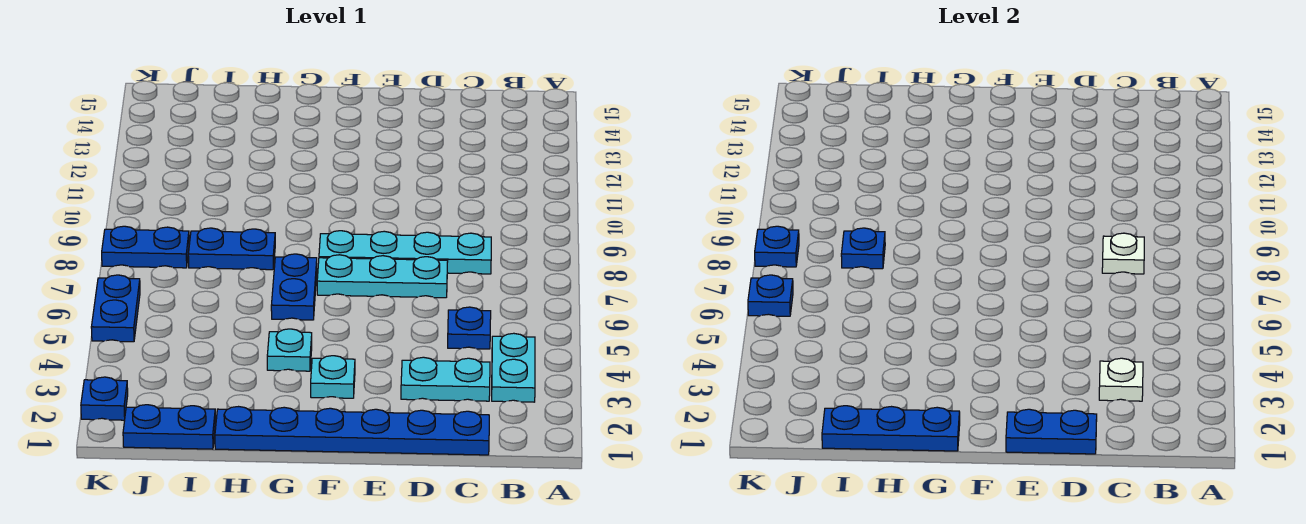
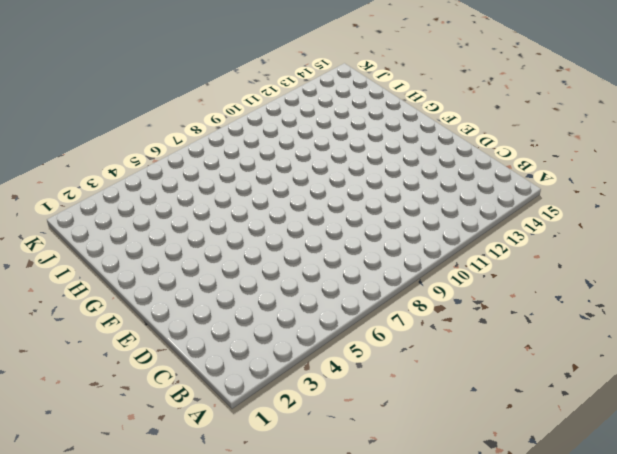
none -> cyan 1x2 plate [492,333,535,402]
none -> blue 1x6 plate [215,407,489,455]
none -> cyan 1x2 plate [401,357,490,401]

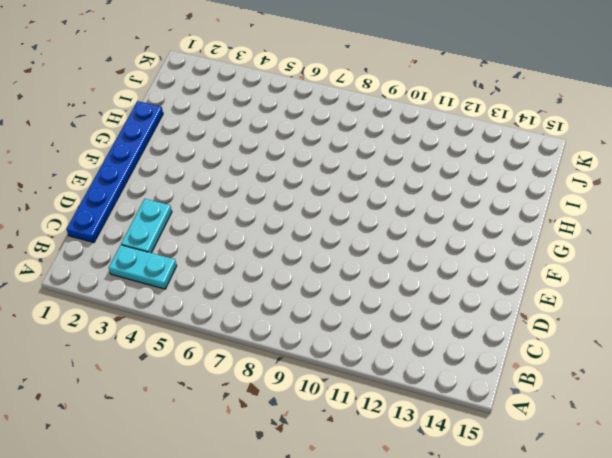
none -> blue 1x1 plate [448,307,491,349]
none -> cyan 1x4 plate [319,231,491,274]
none -> cyan 1x3 plate [317,255,448,298]

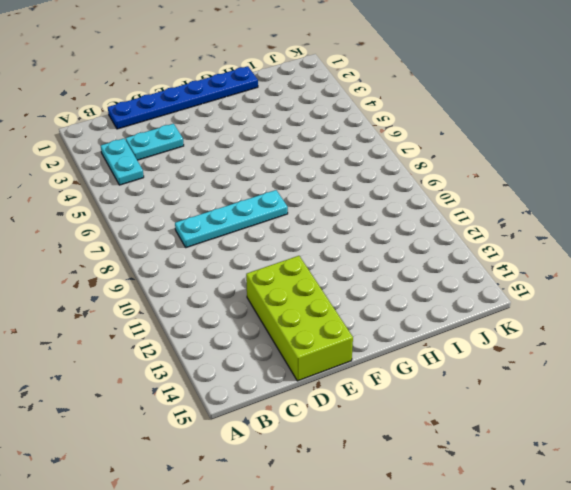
lime 2x4 brick [246,256,353,381] -> none
none -> blue 1x1 plate [448,307,491,349]
none -> cyan 1x3 plate [317,255,448,298]
none -> cyan 1x1 plate [311,356,355,398]

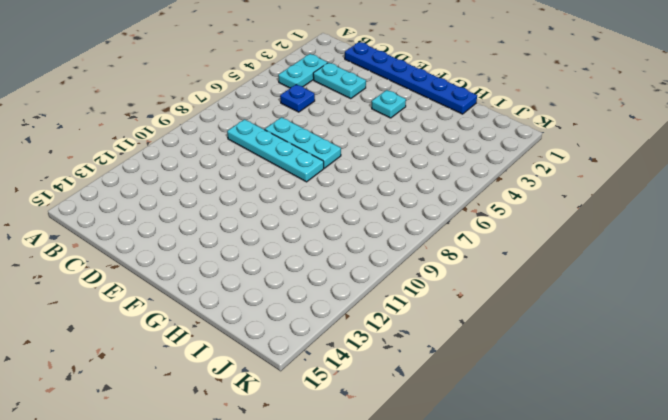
none -> cyan 1x1 plate [267,329,312,371]
none -> blue 1x2 plate [271,254,317,320]
none -> blue 1x2 plate [188,228,275,270]

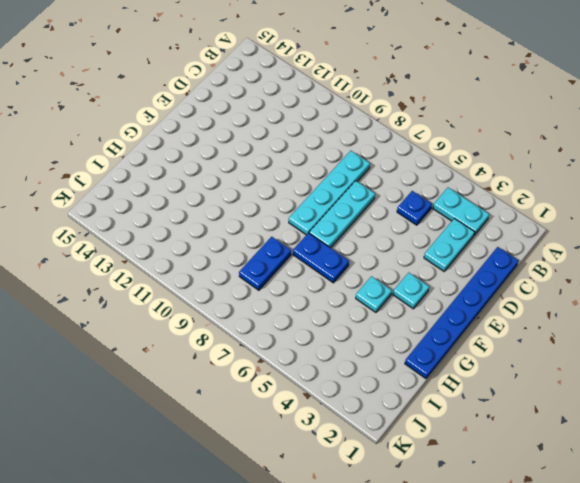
none -> blue 1x2 plate [123,405,215,449]
none -> blue 1x2 plate [102,226,189,268]
none -> blue 1x1 plate [81,377,128,420]

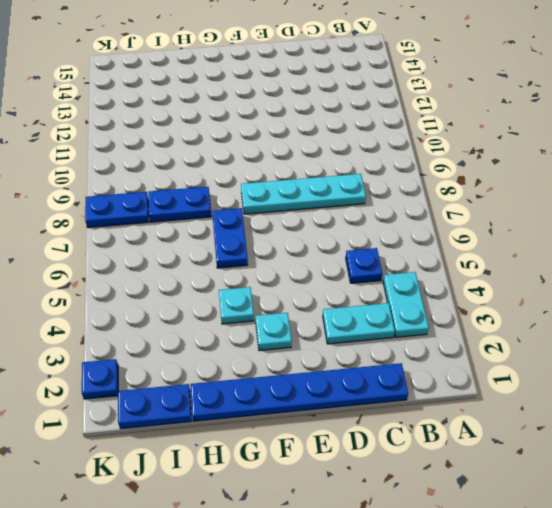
none -> cyan 1x3 plate [317,255,448,298]
none -> blue 1x2 plate [91,275,140,342]
none -> white 1x1 plate [1099,358,1143,401]

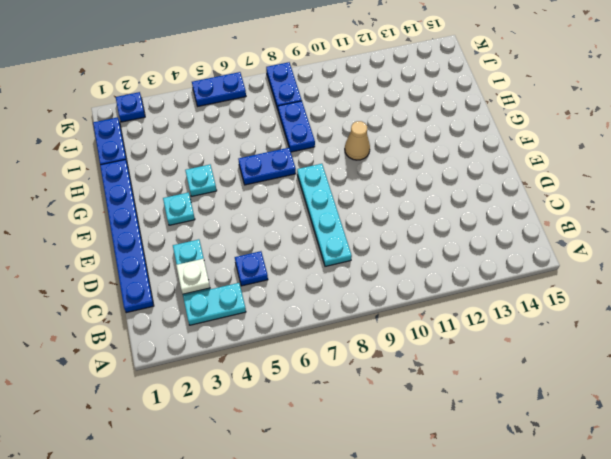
tan 1x1 cone [345,121,370,160] -> none
none -> cyan 1x3 plate [317,255,448,298]
none -> white 1x1 plate [1102,233,1144,274]
none -> blue 1x2 plate [1006,409,1097,454]

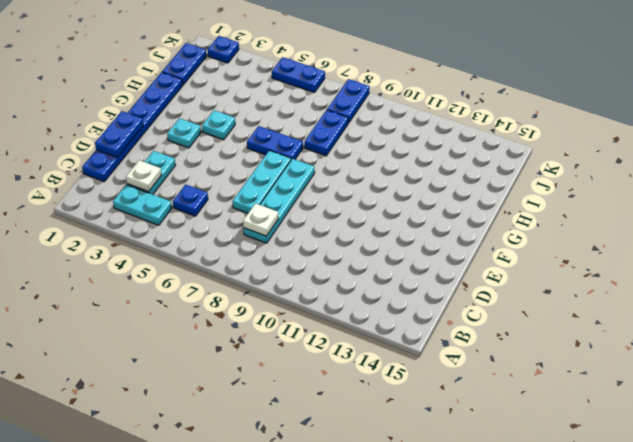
none -> blue 1x3 plate [822,406,960,451]
none -> blue 1x1 plate [841,228,885,269]
none -> blue 1x1 plate [748,275,793,316]

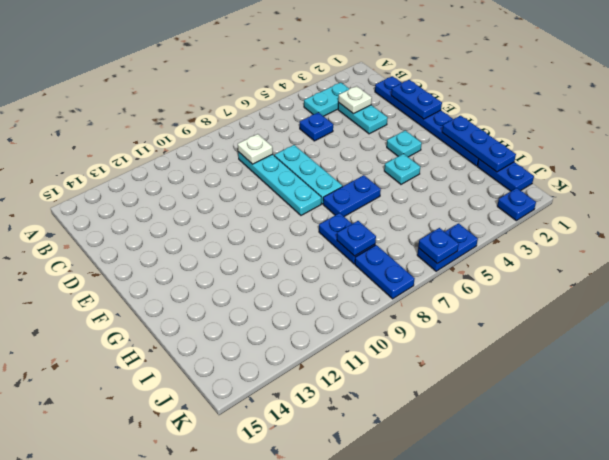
none -> blue 1x1 plate [755,226,799,267]

